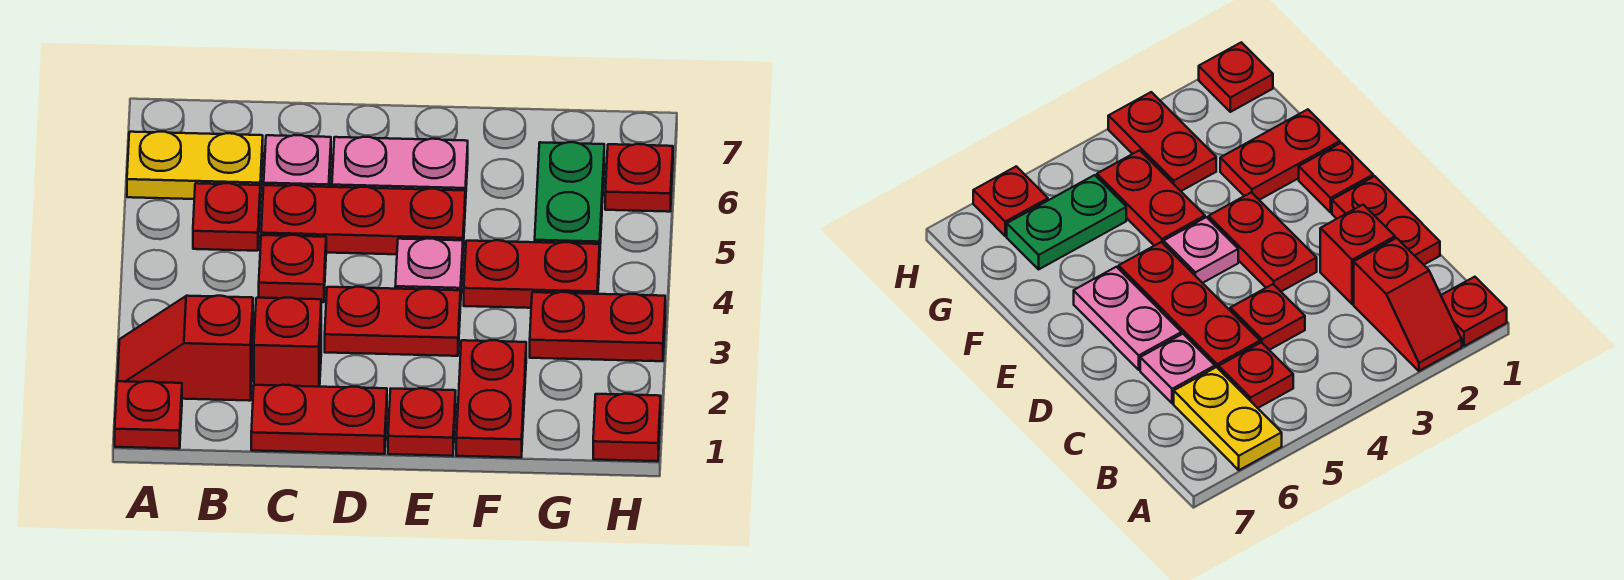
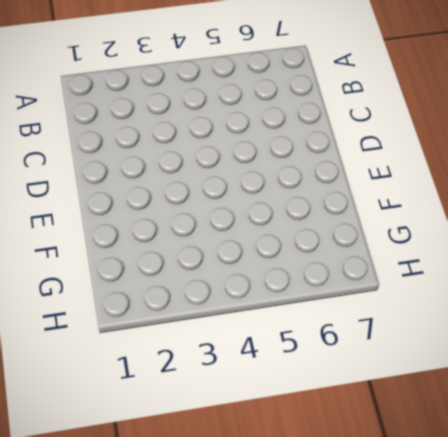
none -> red 1x1 plate [115,381,182,449]
none -> red 1x2 slope [117,296,253,401]
none -> yellow 1x2 plate [127,132,263,199]

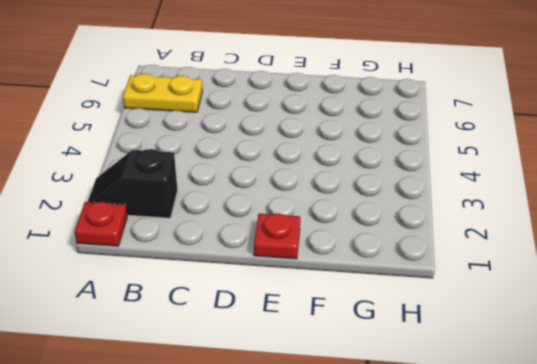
black 1x2 slope [88,149,178,218] -> red 1x2 slope [117,296,253,401]
none -> red 1x1 plate [193,183,260,251]
none -> red 1x2 plate [251,385,387,454]
none -> red 1x1 brick [254,297,321,387]

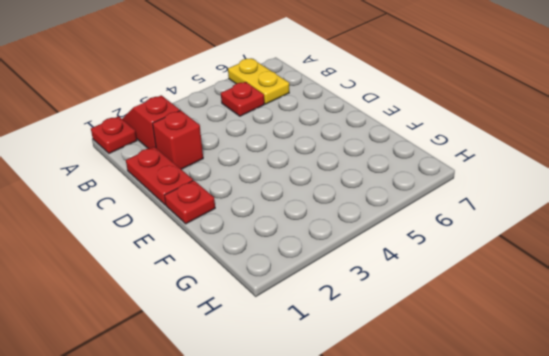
none -> red 1x1 plate [259,235,326,302]
none -> red 1x3 plate [261,185,465,254]
none -> pink 1x1 plate [264,135,331,187]

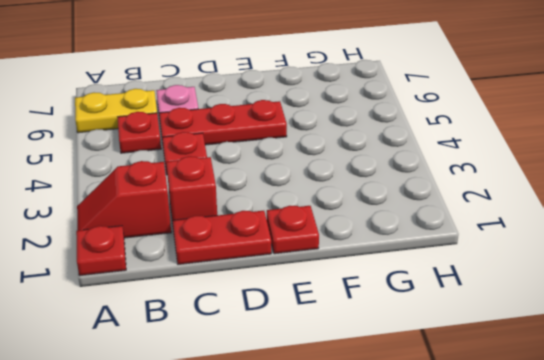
none -> red 1x2 plate [325,287,460,356]
none -> pink 1x2 plate [332,137,468,205]
none -> pink 1x1 plate [395,239,463,306]

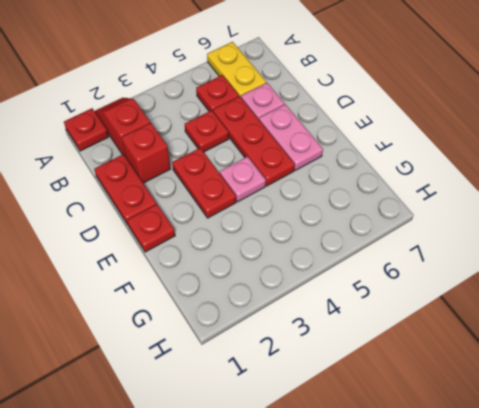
none -> red 1x2 plate [456,340,526,458]
none -> red 1x2 plate [464,240,600,308]
none -> red 1x2 plate [530,292,665,361]

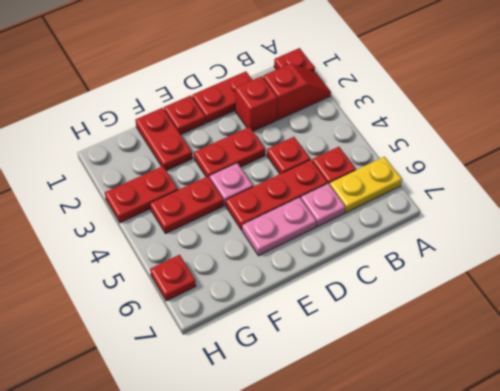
none -> green 1x2 plate [535,142,604,244]
none -> red 1x1 plate [593,394,661,461]

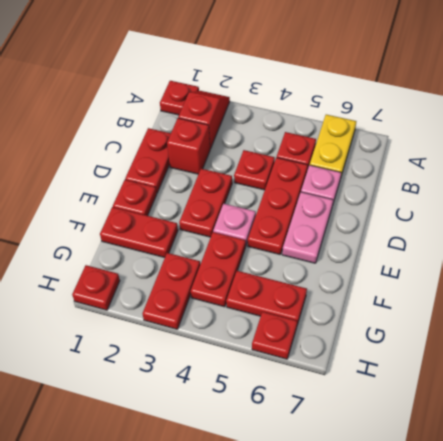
red 1x2 plate [226,271,307,325] -> green 1x2 plate [535,142,604,244]

